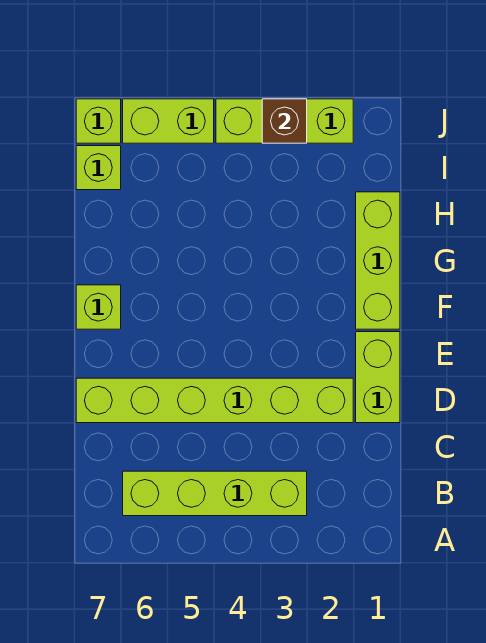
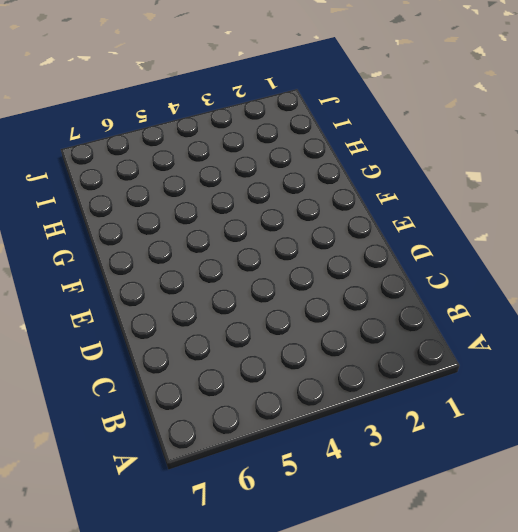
none -> lime 1x4 brick [123,471,307,516]
none -> lime 1x2 brick [356,332,400,423]

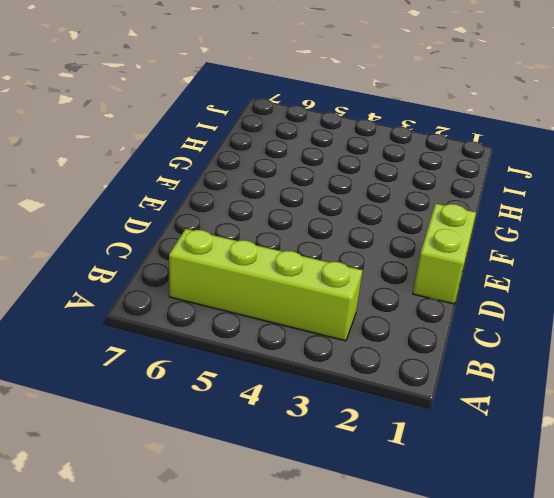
none -> lime 1x6 brick [76,378,353,423]
none -> lime 1x3 brick [356,192,400,329]

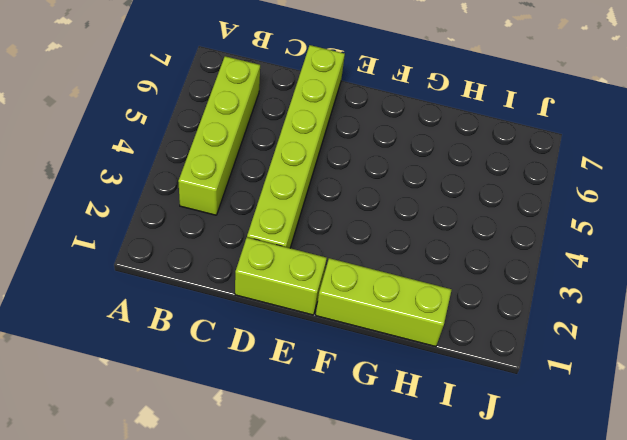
none -> lime 1x1 brick [76,285,121,329]
none -> lime 1x1 brick [76,146,121,190]

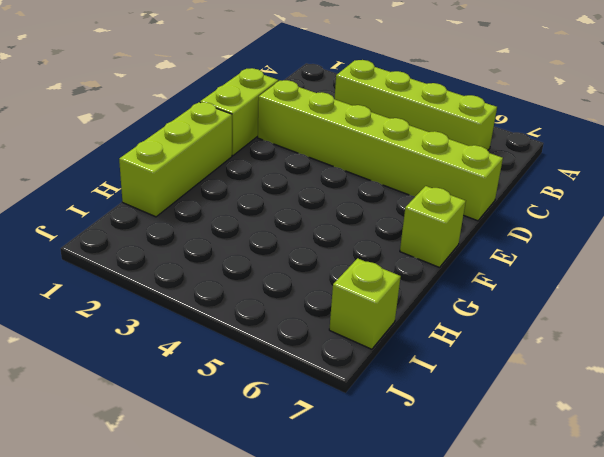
none -> lime 1x3 brick [216,99,353,143]
none -> lime 1x2 brick [123,99,214,143]

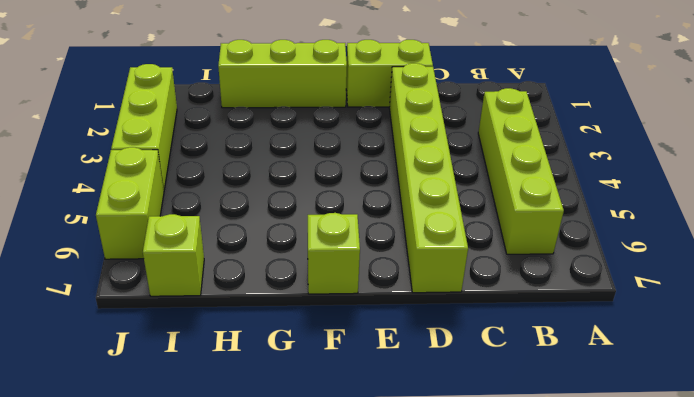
none -> lime 1x1 brick [76,99,121,143]
none -> brown 1x1 brick [262,99,307,143]

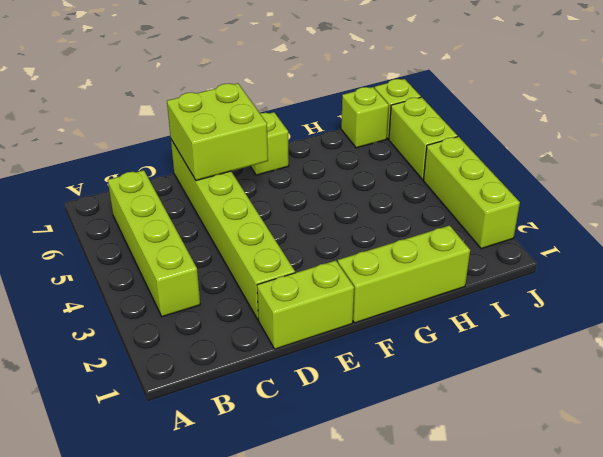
lime 2x2 brick [167,83,268,181] -> none
none -> brown 1x1 brick [262,99,307,143]

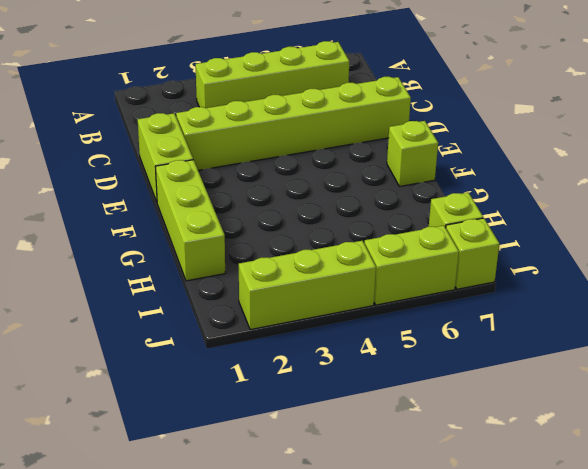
none -> brown 1x1 brick [262,99,307,143]

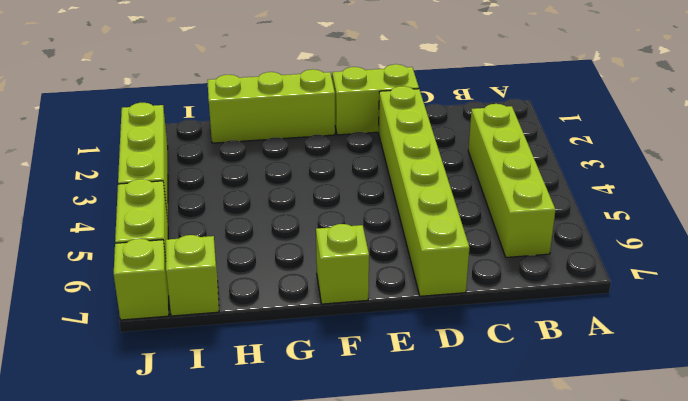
none -> brown 1x1 brick [262,99,307,143]

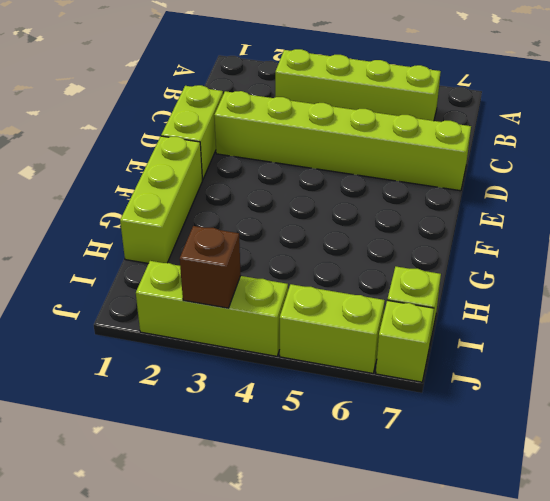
none -> lime 1x1 brick [76,285,121,329]

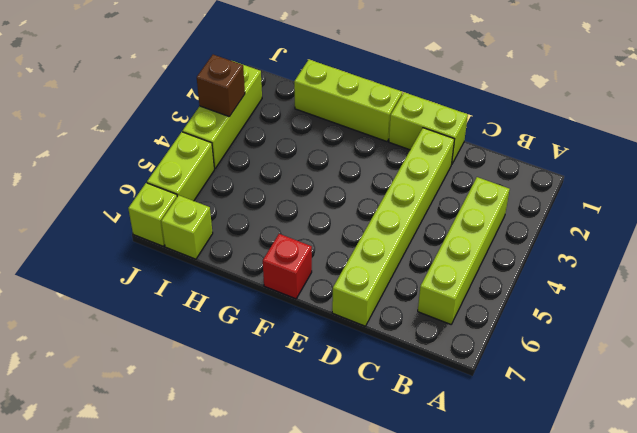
red 1x1 brick [263,234,312,299] -> lime 1x1 brick [76,285,121,329]

